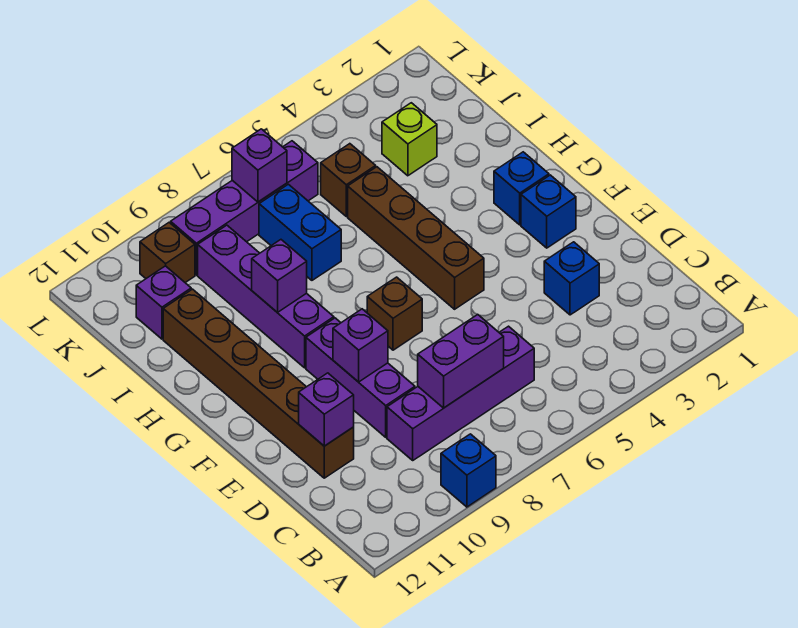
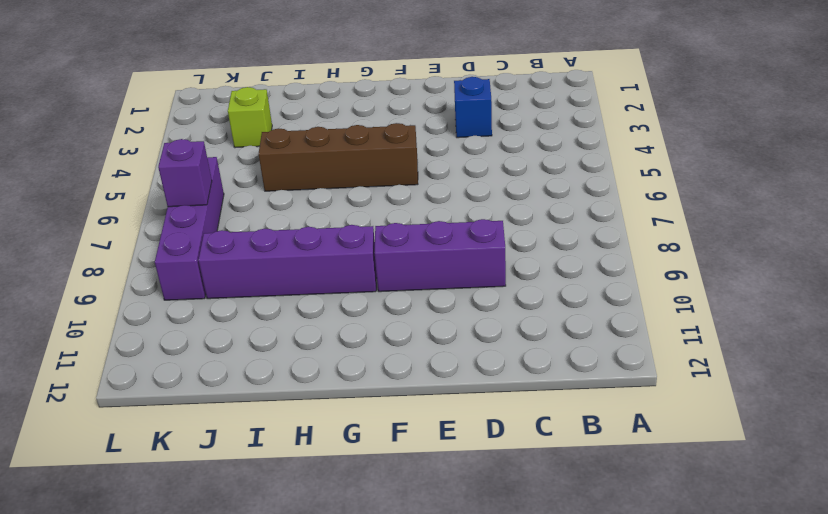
none -> blue 1x1 brick [441,434,496,507]
none -> purple 1x4 brick [387,326,534,460]
none -> brown 1x6 brick [163,289,354,478]

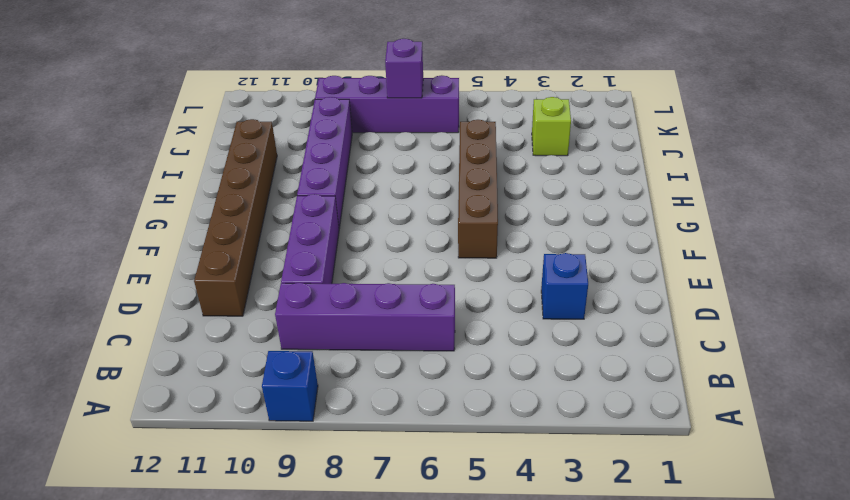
none -> blue 1x1 brick [521,175,576,248]
none -> brown 1x1 brick [367,277,422,350]
none -> blue 1x1 brick [494,152,549,225]

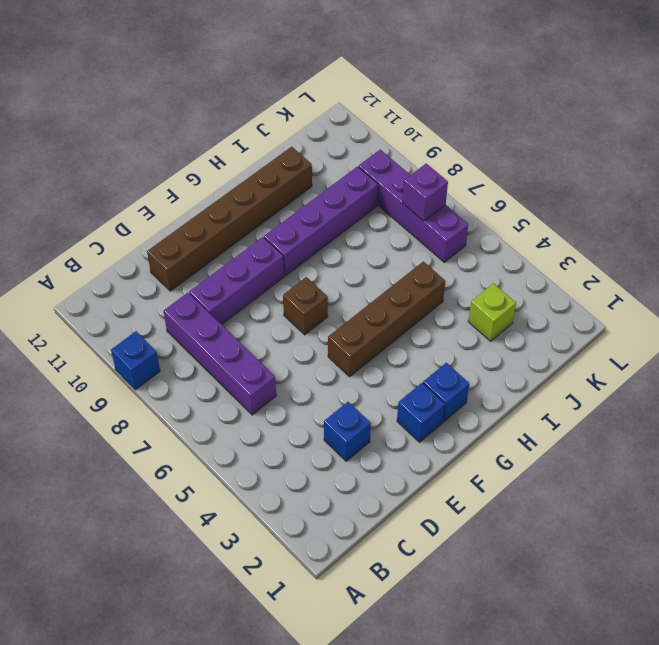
none -> blue 1x2 brick [259,184,341,280]
none -> brown 1x1 brick [321,144,376,217]
none -> purple 1x1 brick [136,266,191,339]

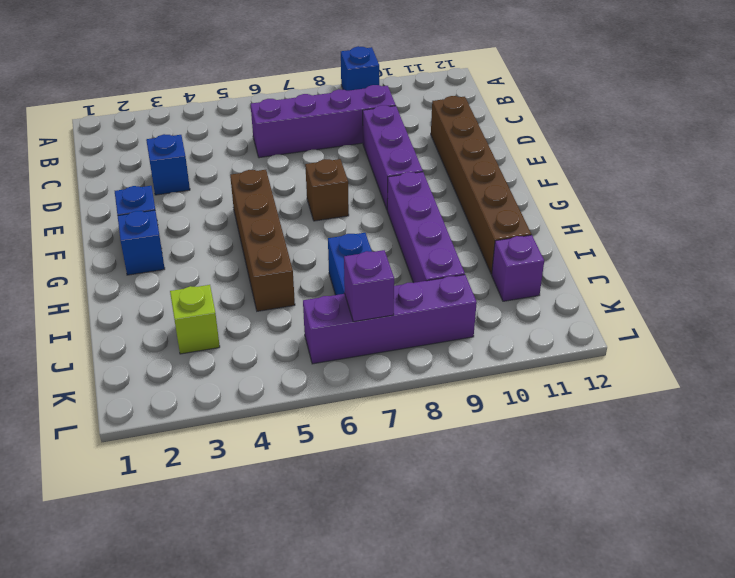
none -> brown 1x1 brick [321,144,376,217]
none -> brown 1x1 brick [140,223,195,282]
none -> purple 1x2 brick [418,314,504,408]

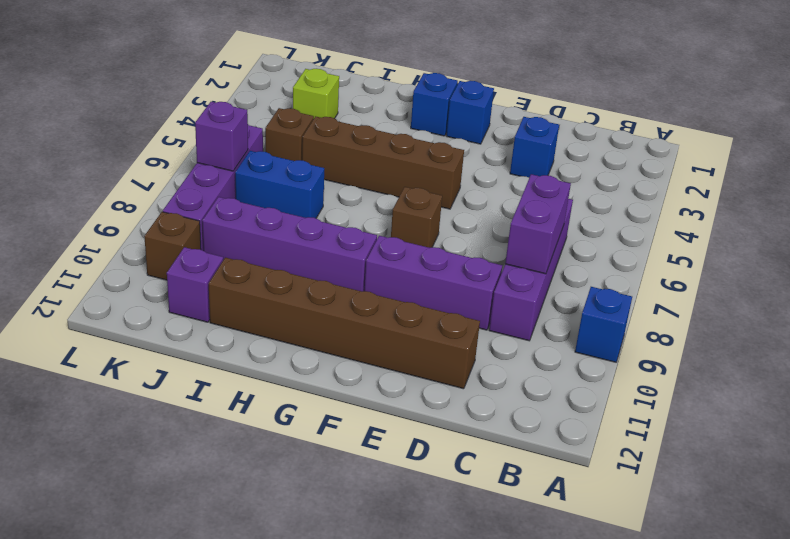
none -> purple 1x1 brick [299,373,354,446]
none -> purple 1x1 brick [333,309,388,382]
none -> purple 1x1 brick [252,240,307,312]

